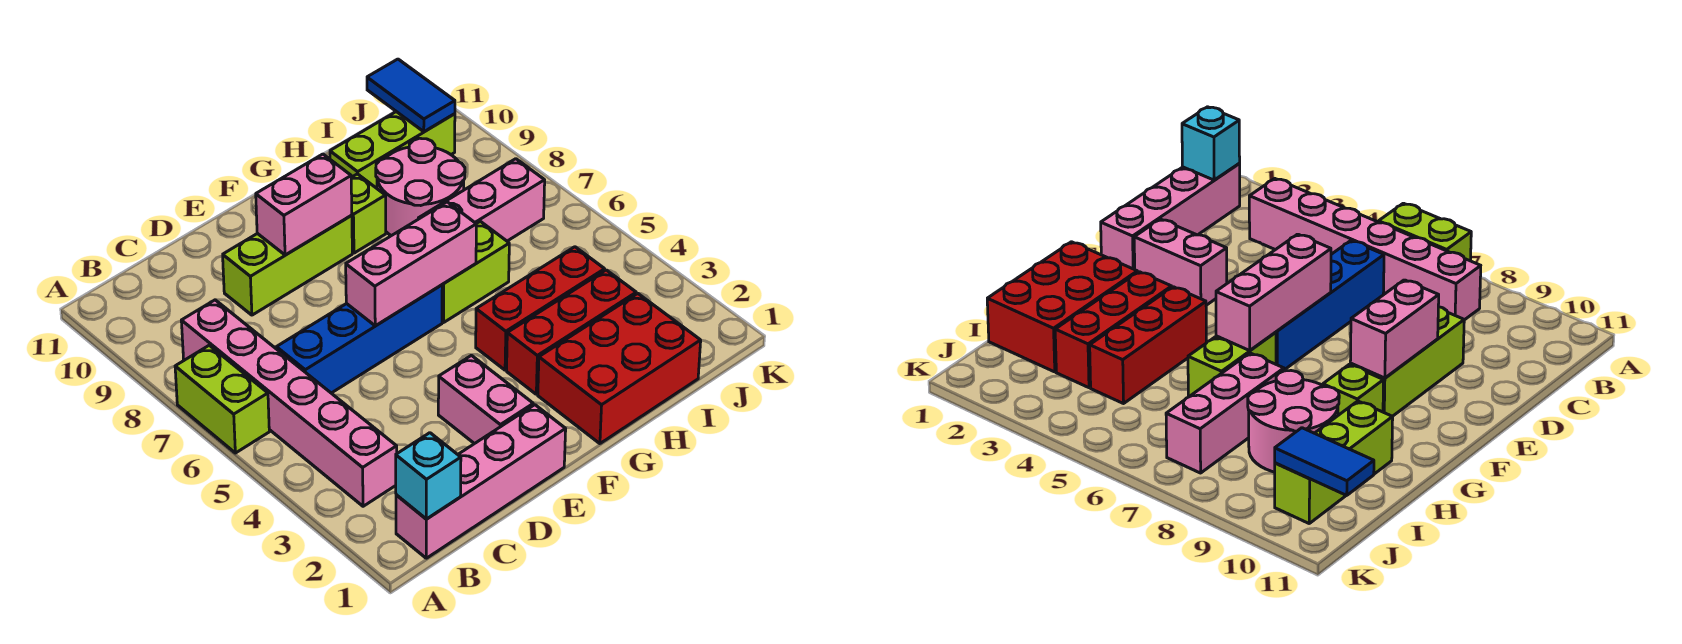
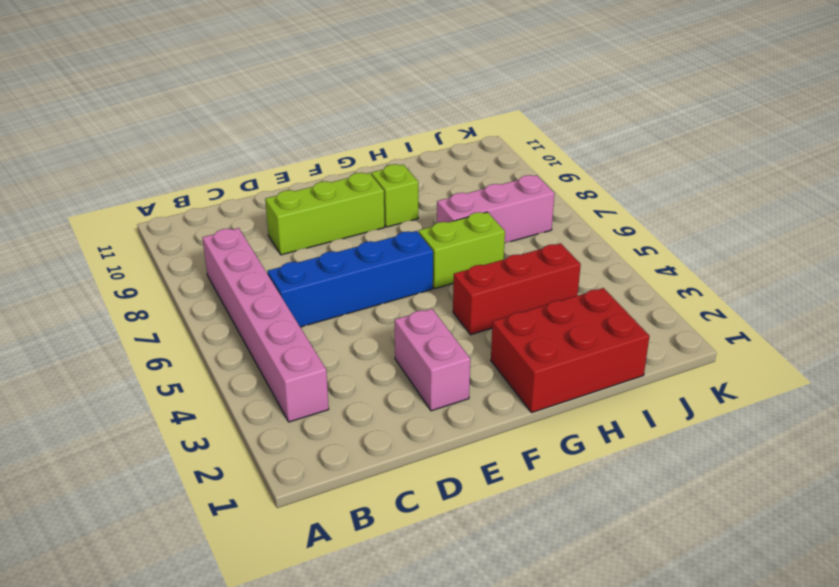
none -> lime 1x2 brick [175,345,269,453]
none -> pink 1x4 brick [396,405,566,558]
none -> red 1x3 brick [507,270,636,394]

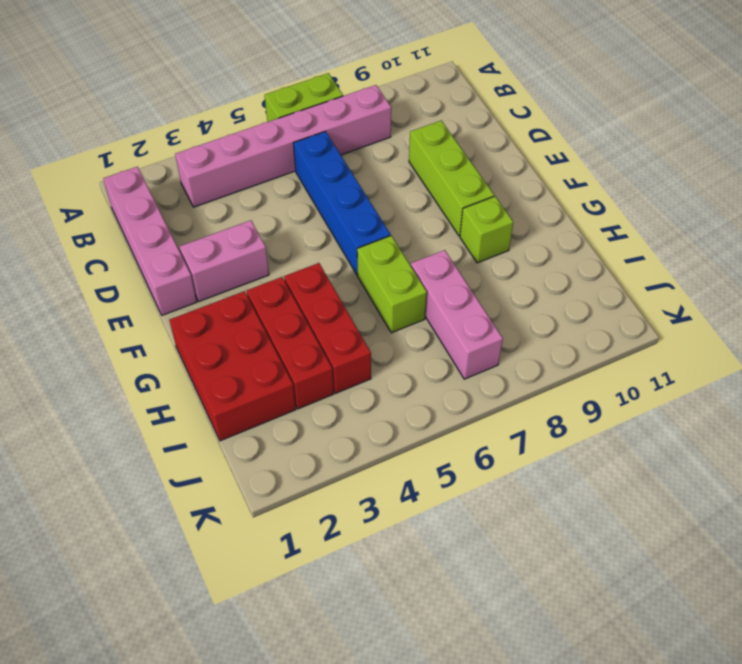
none -> pink 2x2 round brick [376,138,465,236]
none -> lime 1x3 brick [330,112,455,188]
none -> cyan 1x1 brick [396,433,461,519]

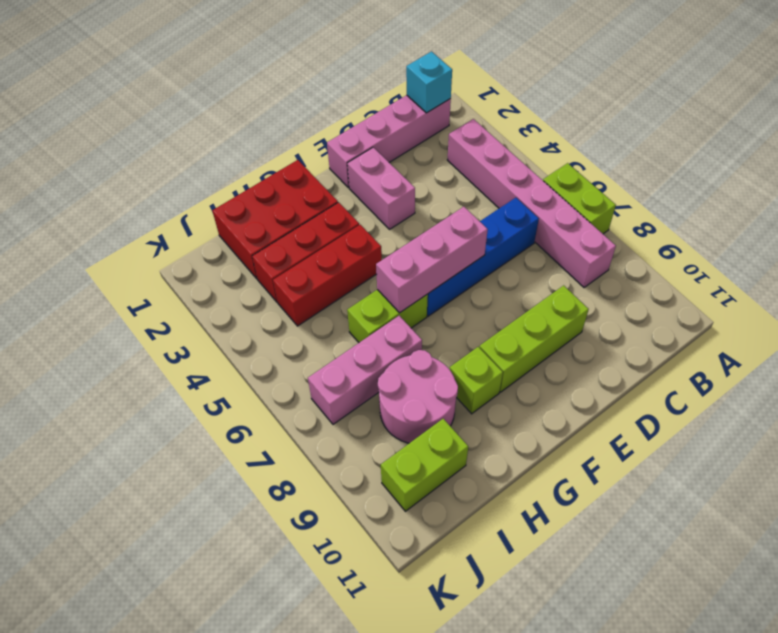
lime 1x2 brick [381,419,468,511] -> lime 1x3 brick [330,112,455,188]
none -> pink 1x2 brick [256,154,352,255]
none -> blue 1x2 tile [367,59,455,132]

